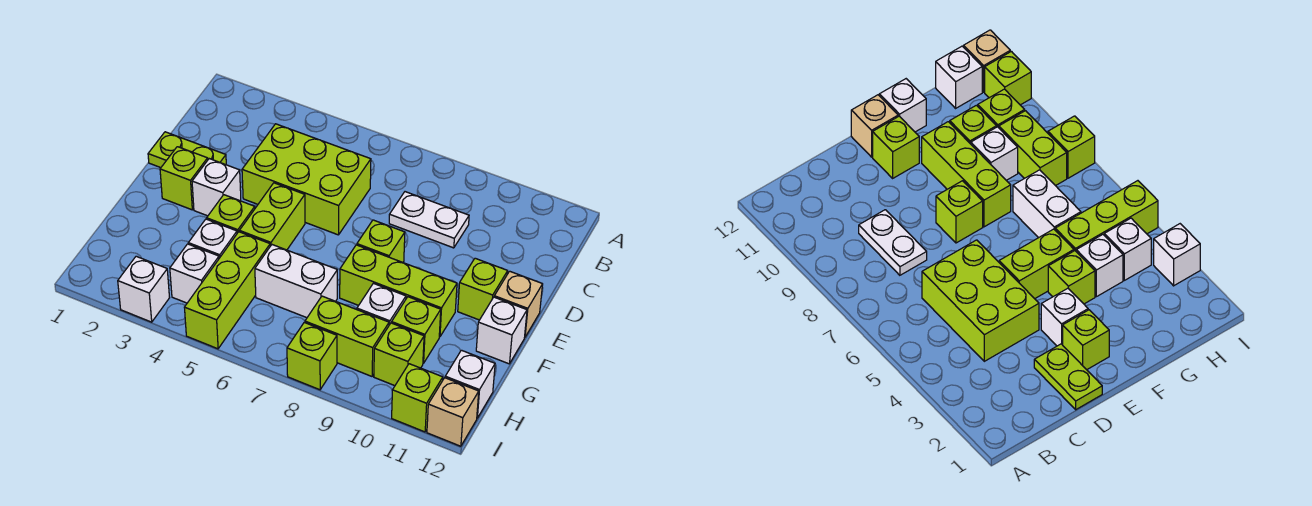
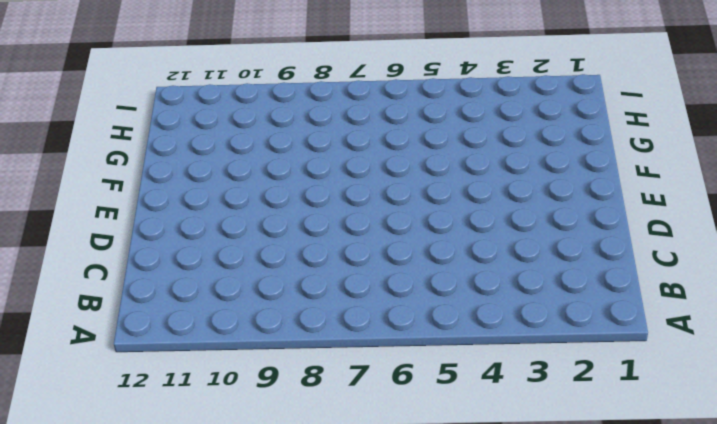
none -> lime 2x3 brick [242,124,371,235]
none -> white 1x2 plate [389,192,469,248]
none -> lime 1x2 plate [148,132,226,168]

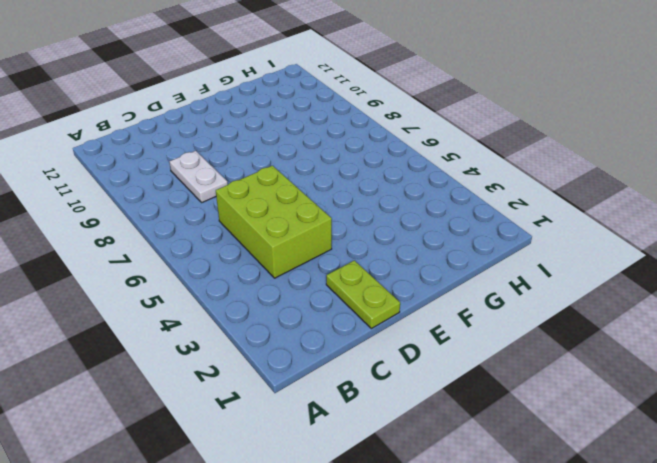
none -> lime 1x1 brick [160,147,208,210]
none -> white 1x1 brick [192,159,241,216]
none -> lime 1x2 brick [240,183,305,250]

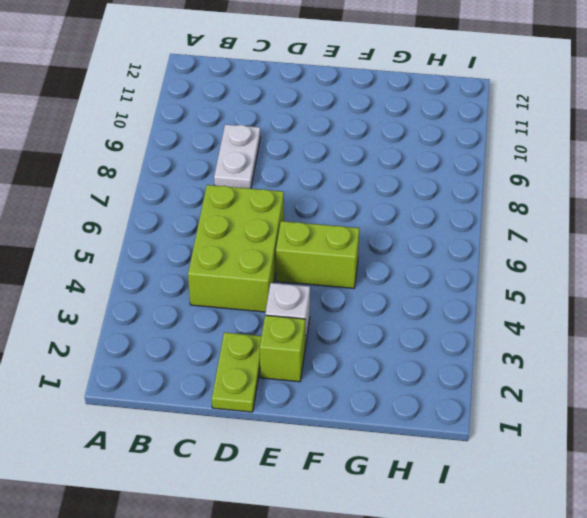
none -> lime 1x1 brick [357,220,405,262]
none -> lime 1x1 brick [458,258,508,320]
none -> tan 1x1 brick [494,271,543,337]

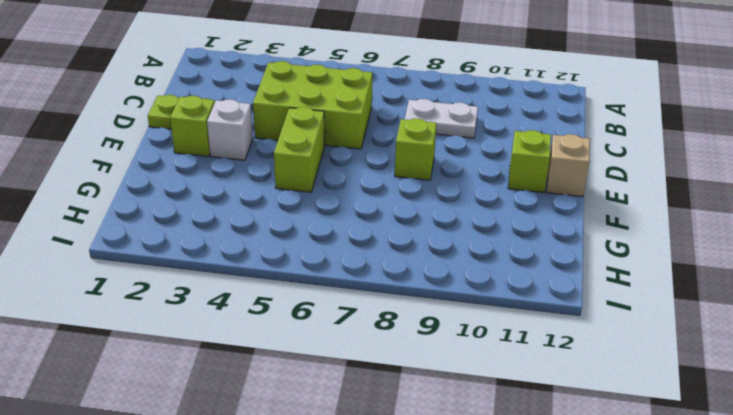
none -> lime 1x1 brick [207,195,255,233]
none -> lime 1x3 brick [340,245,457,337]
none -> white 1x1 brick [476,297,527,364]

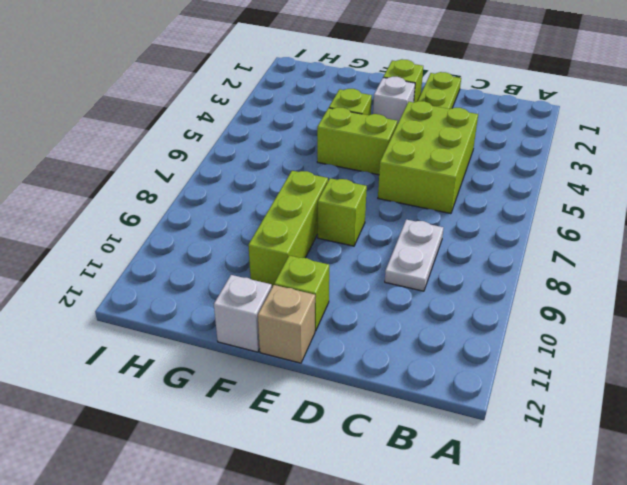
none -> white 1x1 brick [188,219,237,258]
none -> lime 1x3 brick [184,232,270,349]
none -> white 1x2 brick [255,245,337,318]

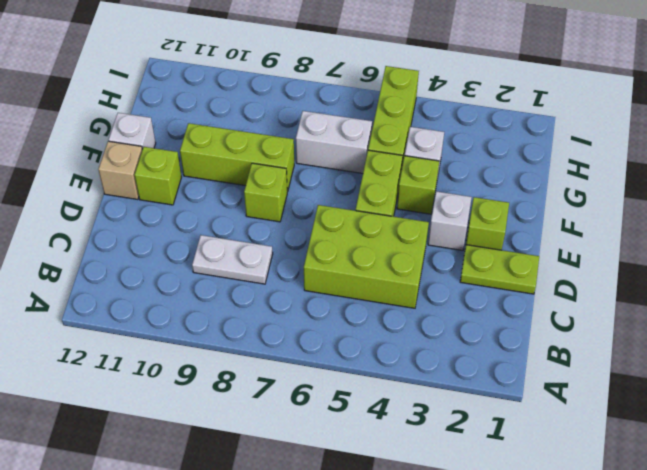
none -> white 1x1 brick [357,283,406,325]
none -> lime 1x1 brick [392,297,441,363]
none -> white 1x1 brick [170,244,219,303]

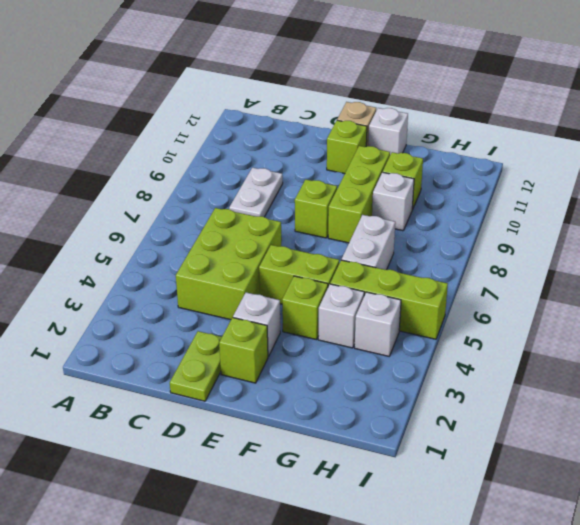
none -> lime 1x2 brick [305,296,389,376]
none -> lime 1x1 brick [374,323,424,386]
none -> white 1x1 brick [445,350,495,418]

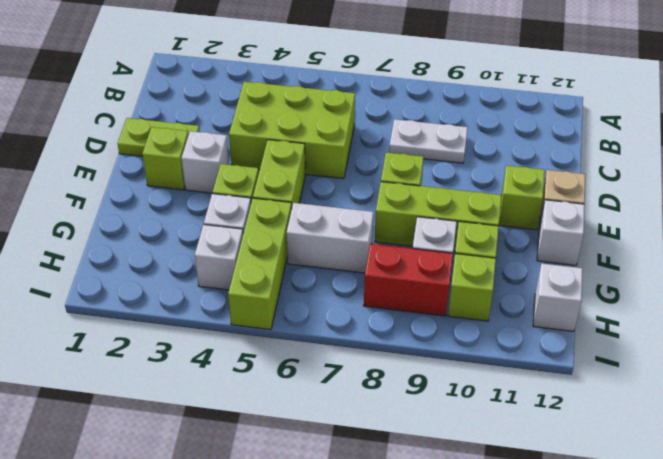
red 1x2 brick [364,244,453,316] -> lime 1x2 brick [305,296,389,376]
none -> white 1x1 brick [118,256,170,322]
none -> lime 1x1 brick [287,323,337,390]
none -> lime 1x1 brick [392,364,443,432]

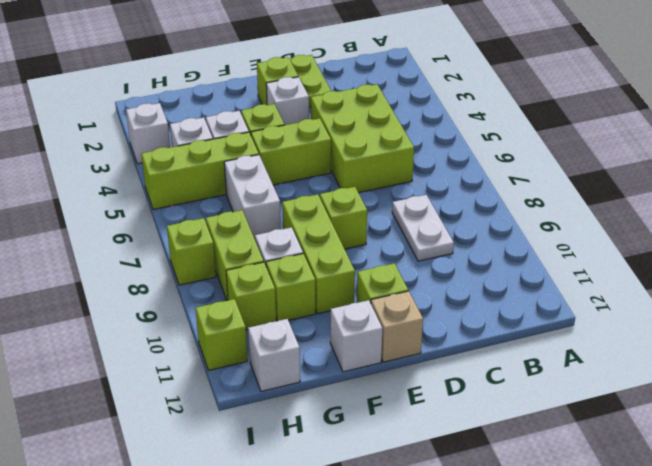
none -> tan 1x1 brick [427,378,479,446]

